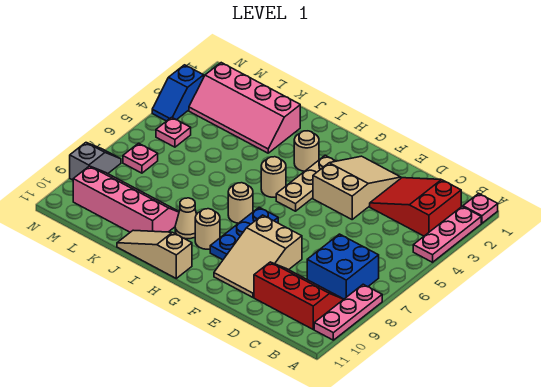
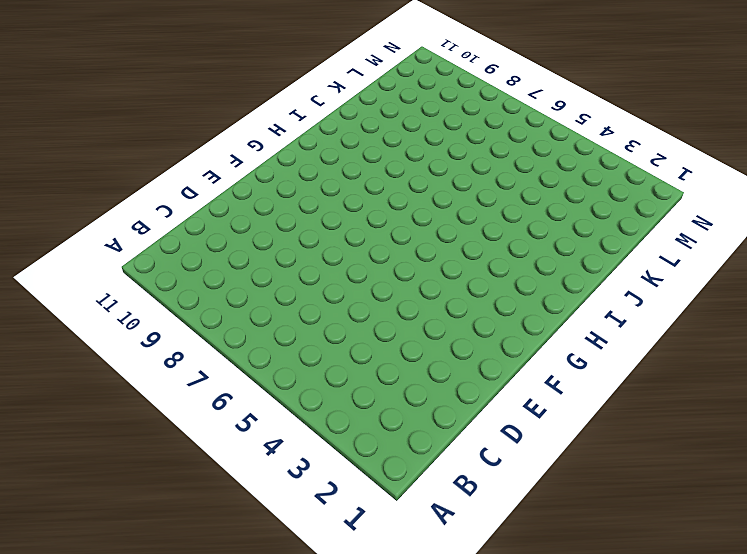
none -> pink 1x1 plate [463,193,498,223]
none -> pink 1x3 plate [413,206,481,262]
none -> pink 1x3 plate [314,284,382,340]

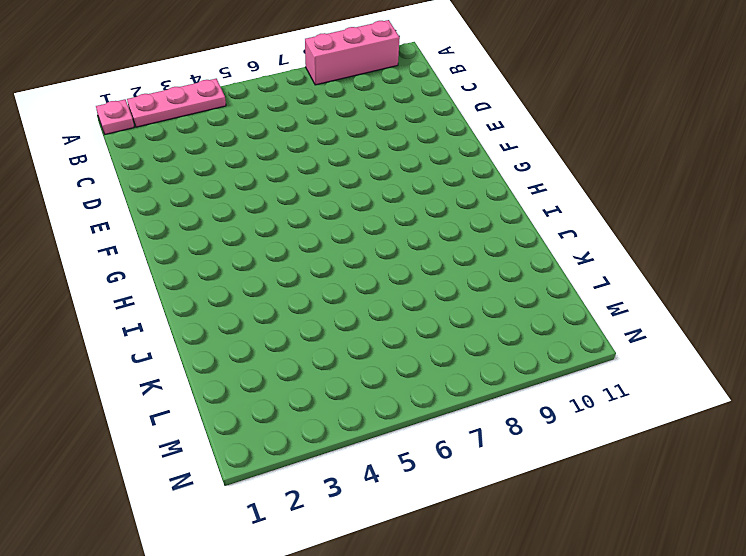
pink 1x3 brick [305,20,400,85] -> pink 1x3 plate [314,284,382,340]
none -> red 2x3 slope [370,178,462,236]
none -> blue 2x2 brick [307,234,379,299]
none -> red 2x3 slope [254,262,344,329]

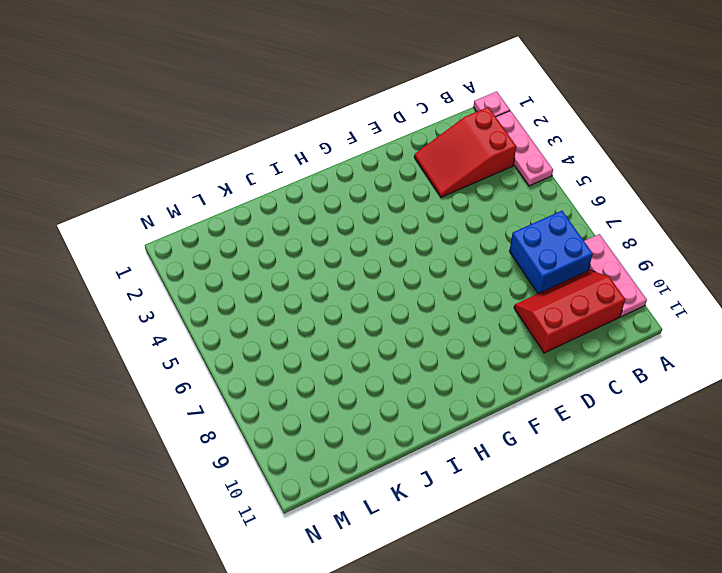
none -> tan 2x3 slope [313,156,401,219]
none -> tan 2x3 slope [214,215,302,297]
none -> tan 1x3 plate [276,155,335,211]

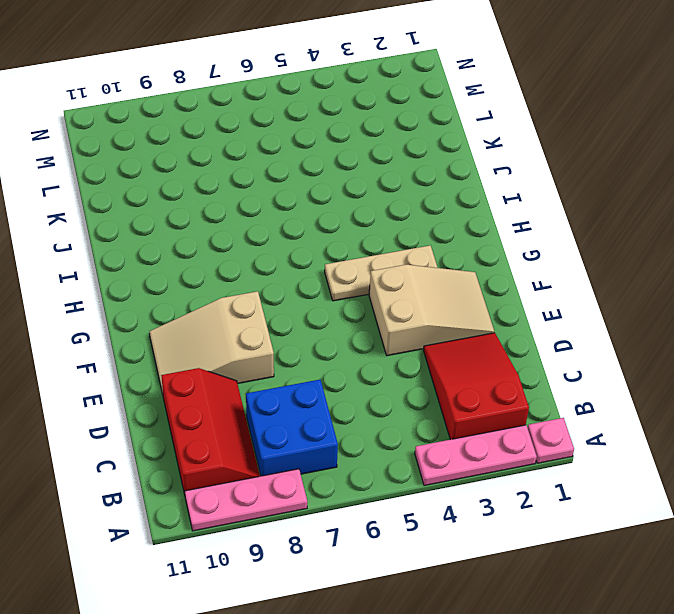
none -> blue 1x3 plate [210,207,278,260]
none -> tan 1x1 round brick [294,131,319,171]
none -> tan 1x1 round brick [261,157,286,197]

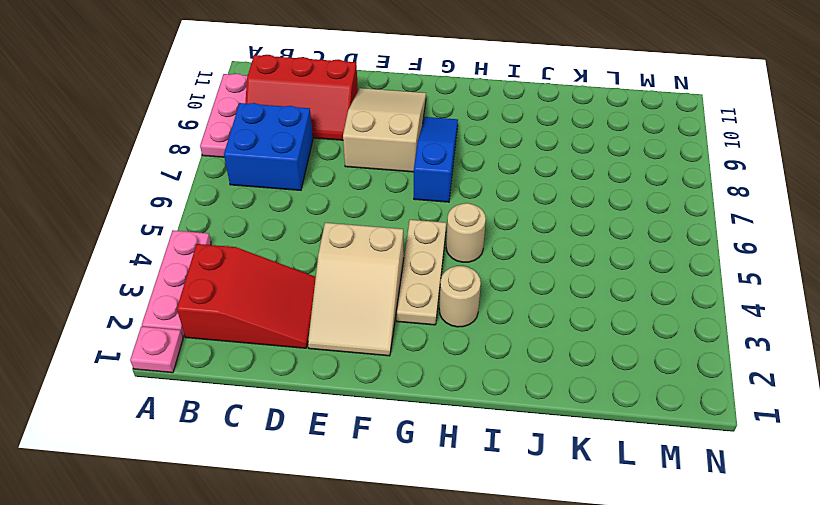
blue 1x3 slope [414,117,458,202] -> blue 1x3 plate [210,207,278,260]
none -> tan 1x1 round brick [228,183,253,223]
none -> tan 1x1 round brick [195,209,220,249]
none -> tan 1x3 slope [117,230,192,278]

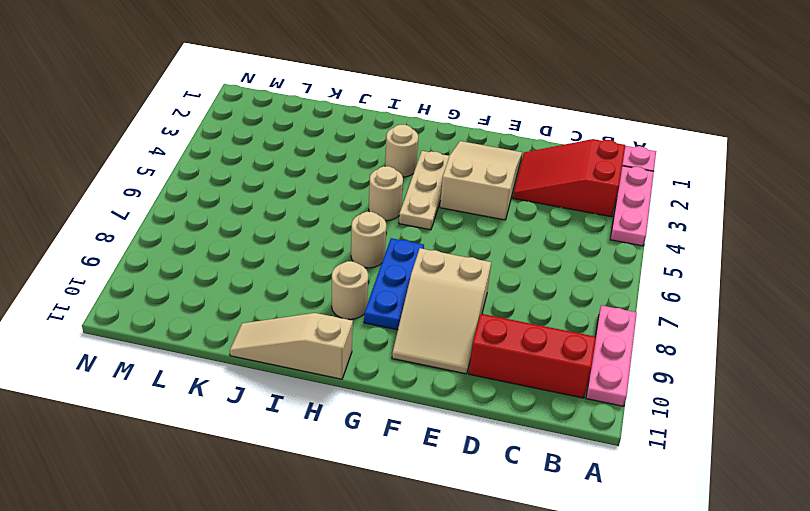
none -> blue 2x2 brick [307,234,379,299]
none -> tan 1x1 cone [175,198,197,239]
none -> pink 2x4 slope [189,63,300,153]

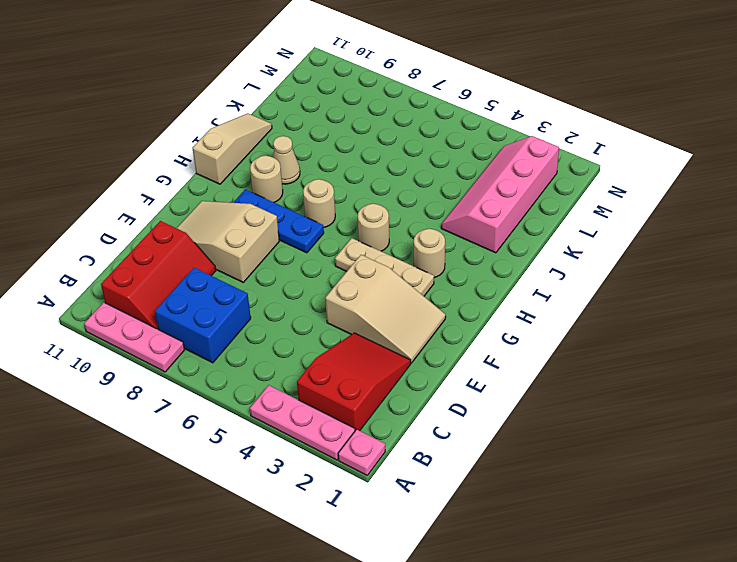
none -> pink 2x4 slope [73,166,179,232]
none -> pink 1x1 plate [156,117,191,147]
none -> pink 1x1 plate [123,143,158,173]

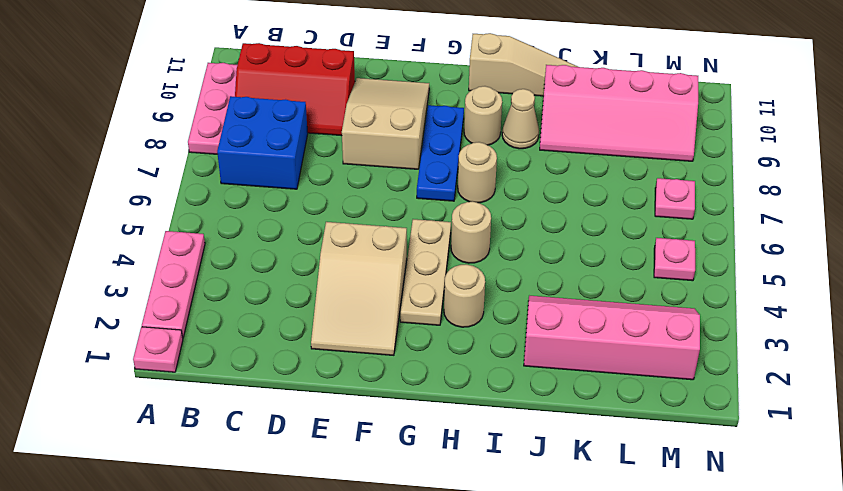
none -> red 2x3 slope [370,178,462,236]
none -> blue 1x2 slope [152,65,204,121]
none -> grey 1x2 slope [70,143,121,180]

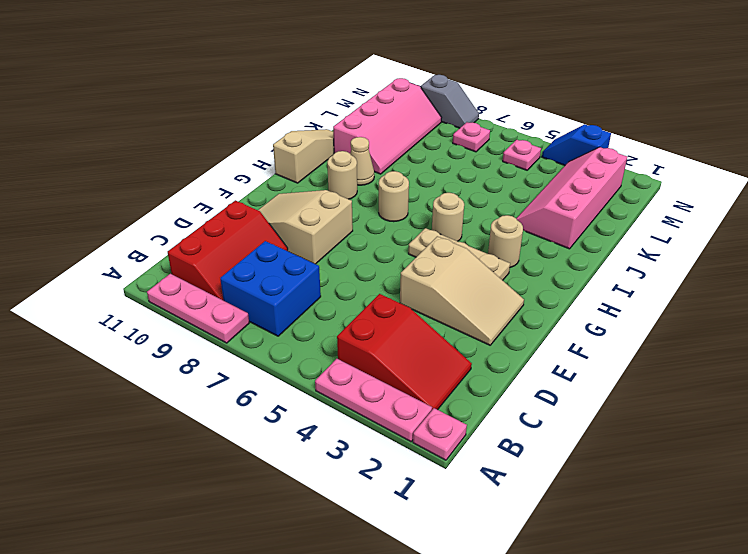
red 2x3 slope [337,294,472,410] -> red 2x3 slope turned to [370,178,462,236]
none -> blue 1x3 plate [210,207,278,260]

